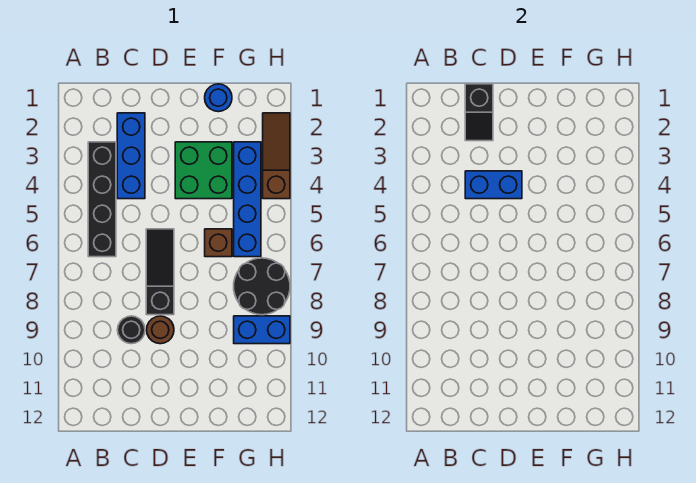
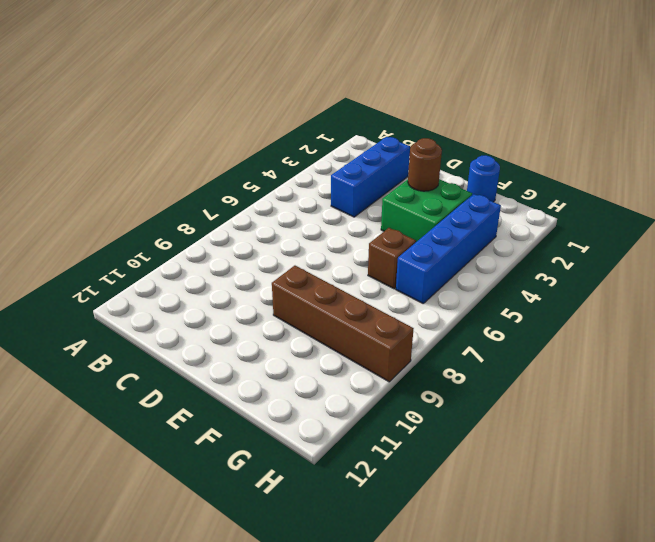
brown 1x1 round brick [408,138,442,191] -> brown 1x1 round brick moved to [147,316,174,344]
brown 1x4 brick [272,266,414,382] -> blue 1x2 brick [234,316,290,344]
none -> black 1x4 brick [88,142,116,257]
none -> black 1x1 round brick [118,316,145,344]
none -> black 1x3 slope [146,229,174,315]

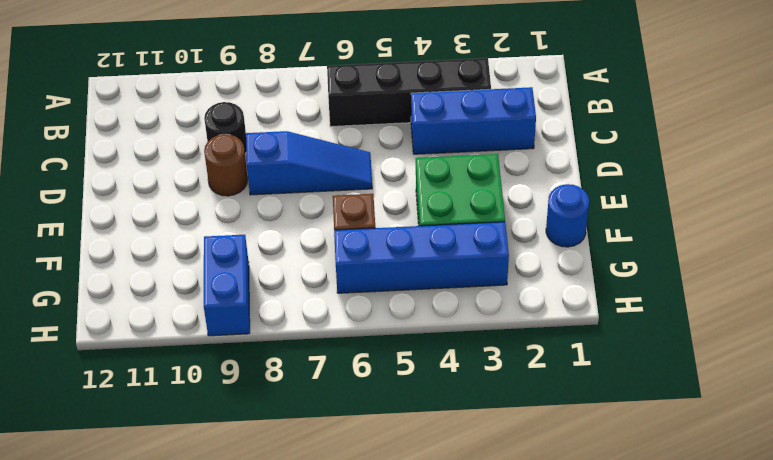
blue 1x3 slope [246,131,372,195] -> black 1x3 slope [146,229,174,315]
none -> black 2x2 round brick [234,258,290,315]
none -> brown 1x3 slope [263,113,290,199]
none -> black 1x2 slope [465,84,493,141]

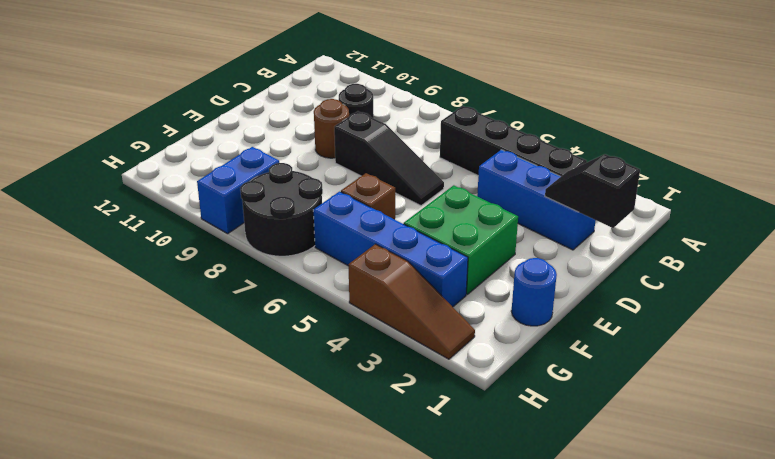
none -> blue 1x2 brick [465,171,522,199]

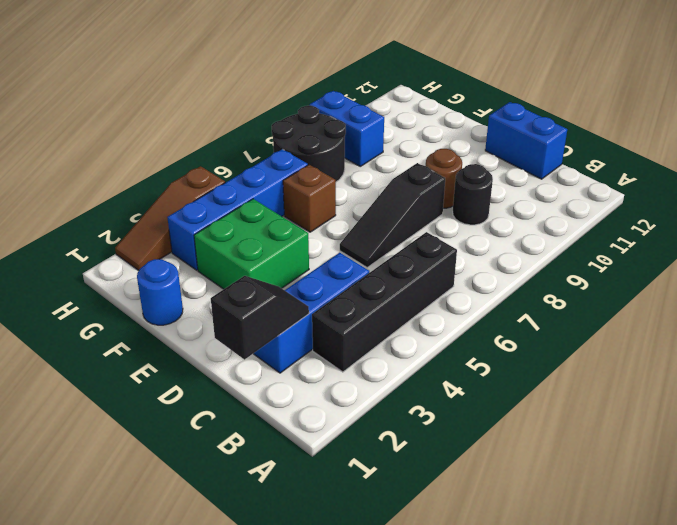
blue 1x2 brick [485,102,567,179] -> blue 1x2 brick moved to [465,171,522,199]

